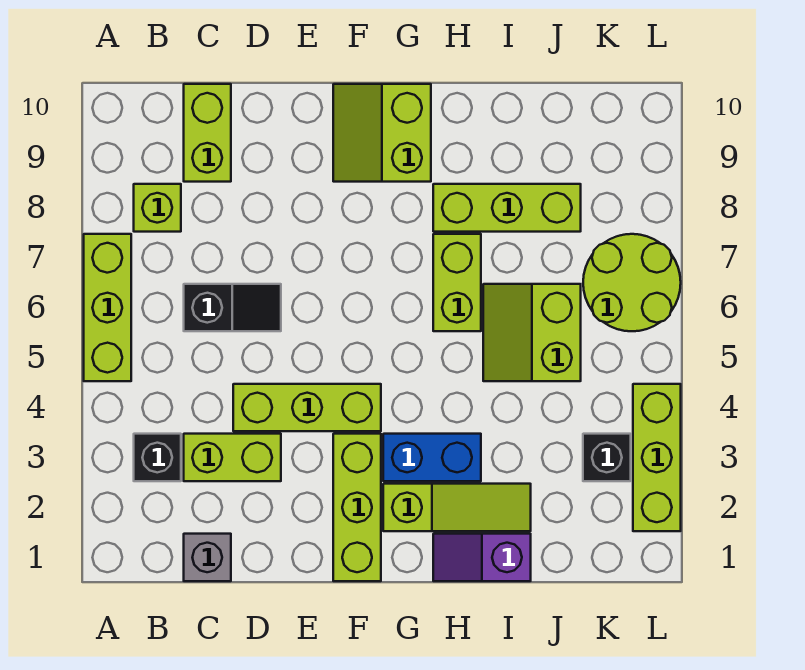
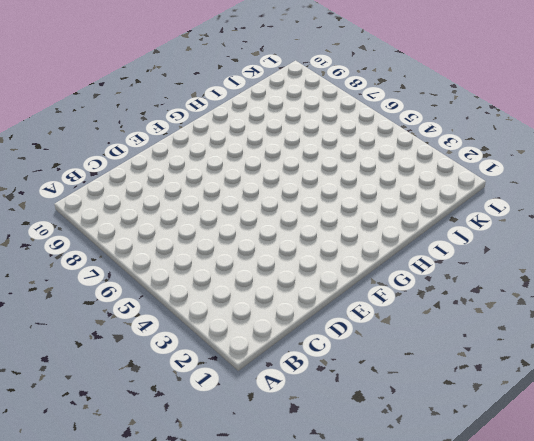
none -> lime 1x3 brick [84,234,131,381]
none -> black 1x1 brick [134,434,181,481]
none -> lime 1x1 brick [134,184,181,232]

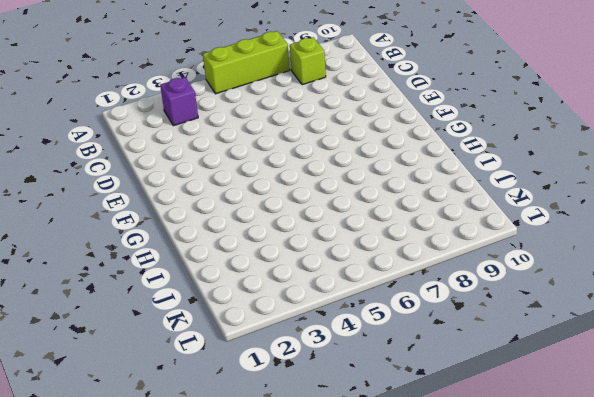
purple 1x1 brick [160,77,198,126] -> black 1x1 brick [134,434,181,481]
none -> grey 1x1 brick [184,534,231,581]
none -> lime 1x2 brick [184,434,281,481]
none -> black 1x2 slope [184,284,281,331]

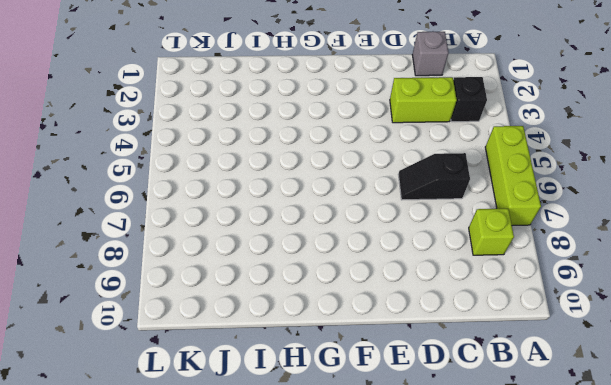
none -> lime 1x2 brick [184,84,231,182]
none -> lime 1x3 brick [233,384,381,431]
none -> lime 1x3 brick [333,434,381,581]

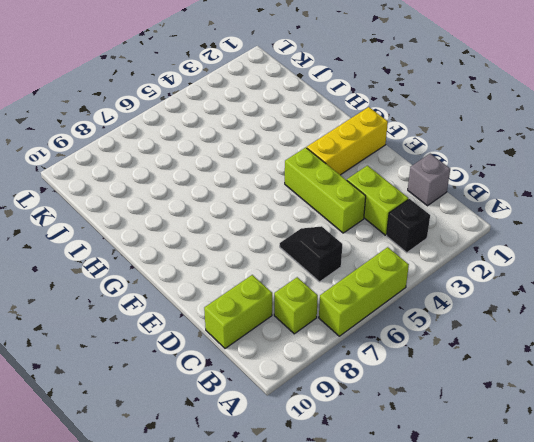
yellow 1x3 brick [307,107,388,175] -> lime 1x3 brick [333,434,381,581]
none -> lime 2x2 slope [333,84,431,182]
none -> lime 1x3 slope [383,484,531,531]
none -> blue 1x2 brick [383,434,481,481]

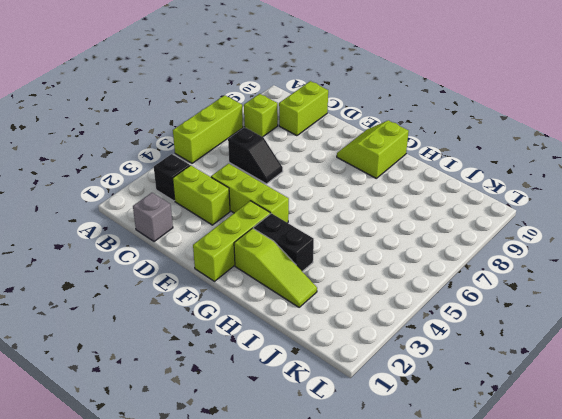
black 1x2 brick [253,213,314,271] -> blue 1x2 brick [383,434,481,481]
none -> purple 1x2 slope [433,534,531,581]
none -> lime 1x2 brick [433,234,481,331]
none -> lime 1x3 brick [433,184,581,232]

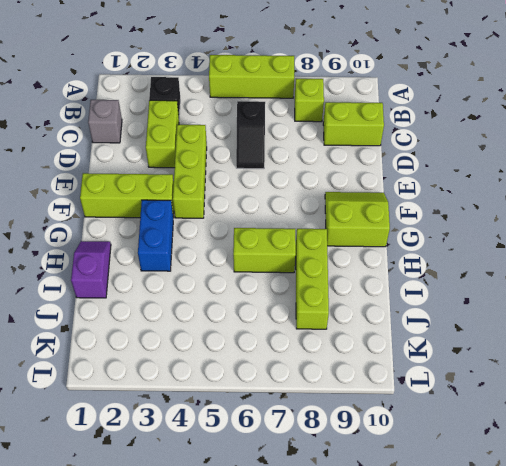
none -> lime 1x3 slope [383,484,531,531]
none -> lime 2x2 slope [483,284,581,381]
none -> black 1x1 brick [583,434,631,481]

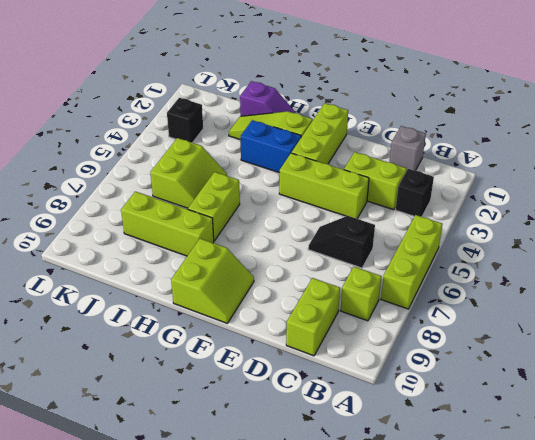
none -> lime 2x2 round brick [583,234,681,331]
none -> lime 1x3 brick [633,384,681,531]

